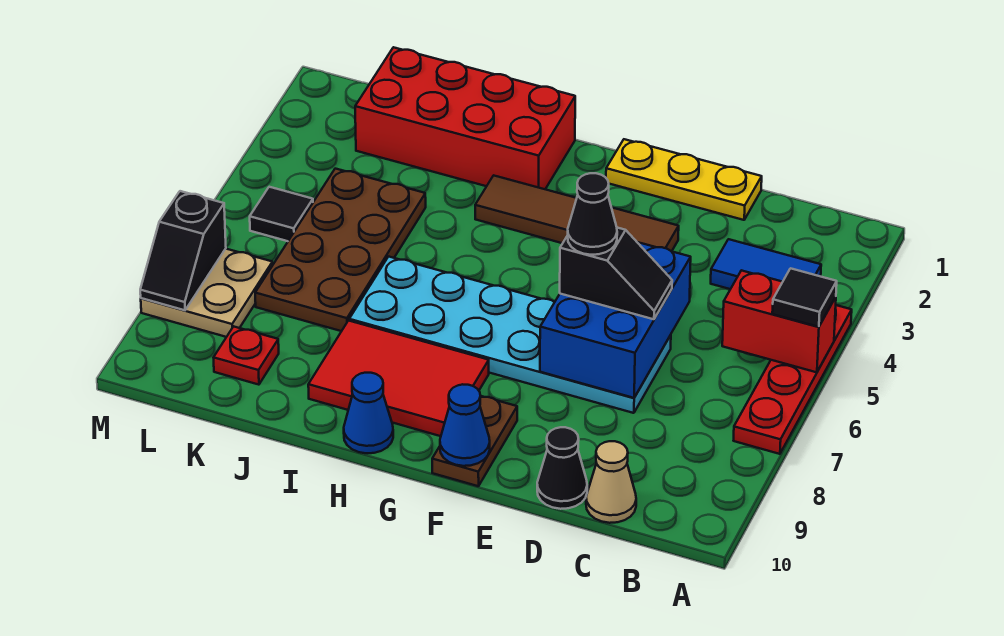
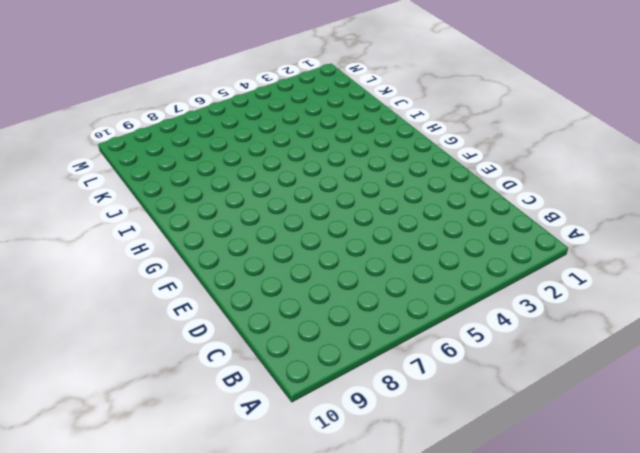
none -> red 1x4 plate [733,305,852,454]
none -> blue 1x2 tile [711,239,821,289]
none -> tan 1x1 cone [586,441,636,523]

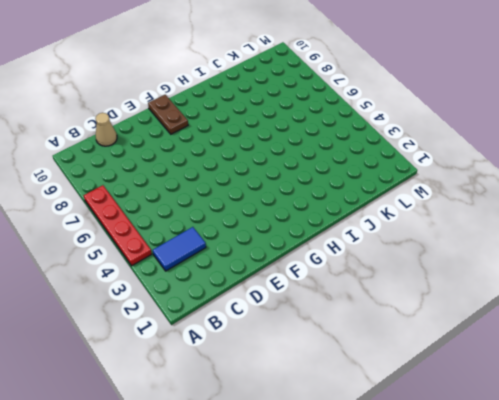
none -> yellow 1x3 plate [606,139,762,220]
none -> cyan 2x6 plate [349,257,671,413]
none -> black 1x1 cone [537,427,587,509]

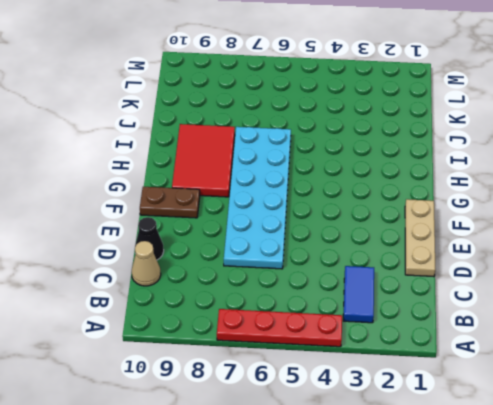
tan 1x3 plate [405,199,435,277] -> yellow 1x3 plate [606,139,762,220]
none -> brown 1x4 tile [475,175,679,251]
none -> red 2x4 brick [355,47,575,189]
none -> blue 1x1 cone [344,373,393,453]

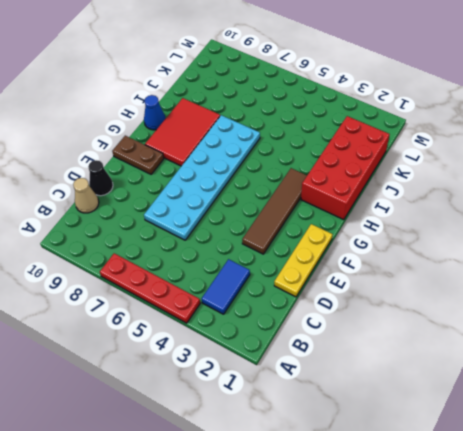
none -> brown 2x4 plate [255,169,426,331]
none -> red 1x1 plate [213,326,279,385]
none -> black 1x1 tile [250,187,313,241]

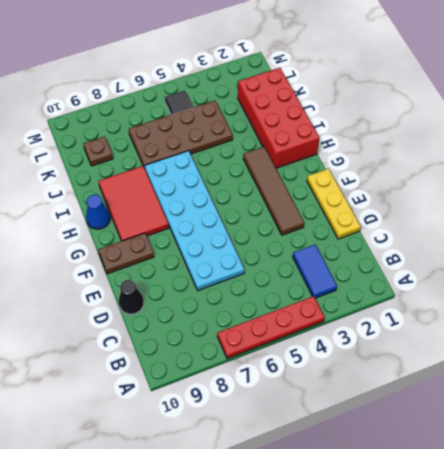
brown 1x1 plate [83,137,113,166] -> red 1x1 plate [213,326,279,385]
none -> tan 1x1 cone [586,441,636,523]
none -> tan 2x2 plate [141,249,273,337]
none -> red 1x2 brick [722,270,836,372]

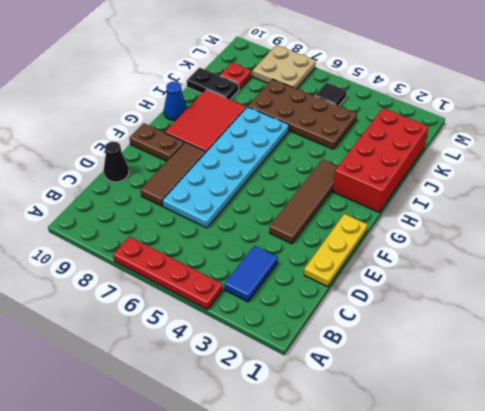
brown 1x3 tile [141,142,206,206] -> none
black 1x2 plate [187,68,239,99] -> none
none -> tan 1x1 cone [586,441,636,523]
none -> red 1x2 brick [722,270,836,372]
none -> blue 2x3 brick [540,242,691,398]

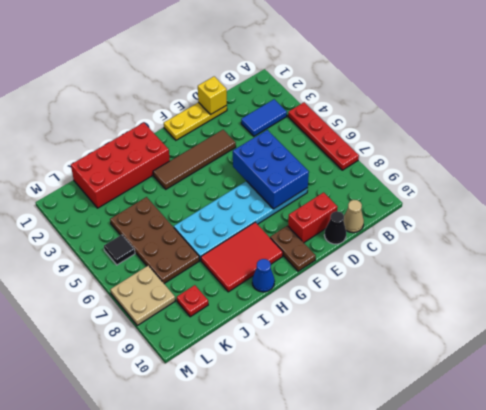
yellow 1x1 brick [198,76,227,115] -> none
red 1x2 brick [288,192,338,243] -> red 1x2 brick moved to [722,270,836,372]
none -> blue 1x1 cone [440,384,490,466]
none -> black 1x2 slope [140,191,226,310]
none -> black 1x1 tile [772,268,837,327]

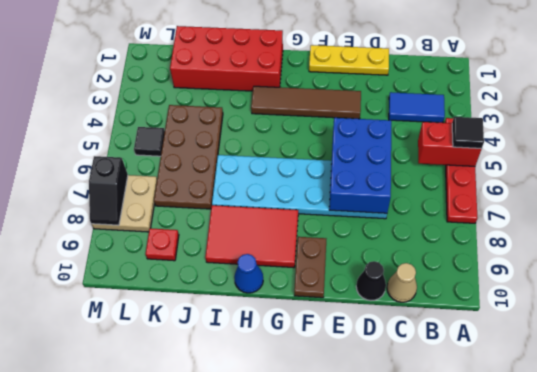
none -> blue 1x1 cone [440,384,490,466]
none -> black 1x2 slope [560,228,672,319]
none -> black 1x1 cone [568,173,617,255]

